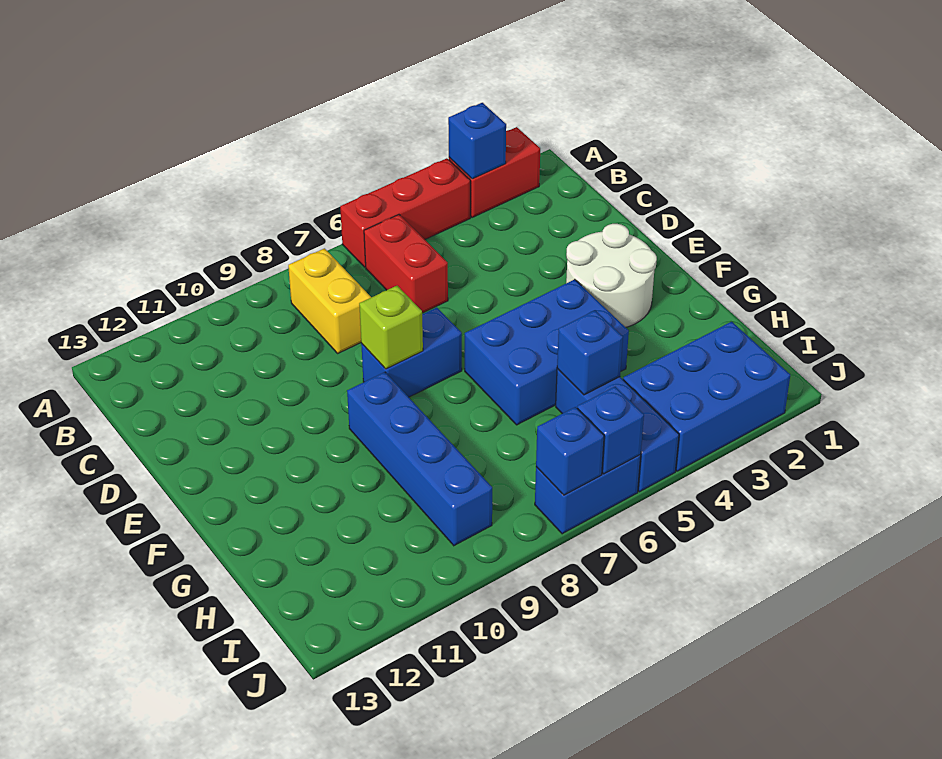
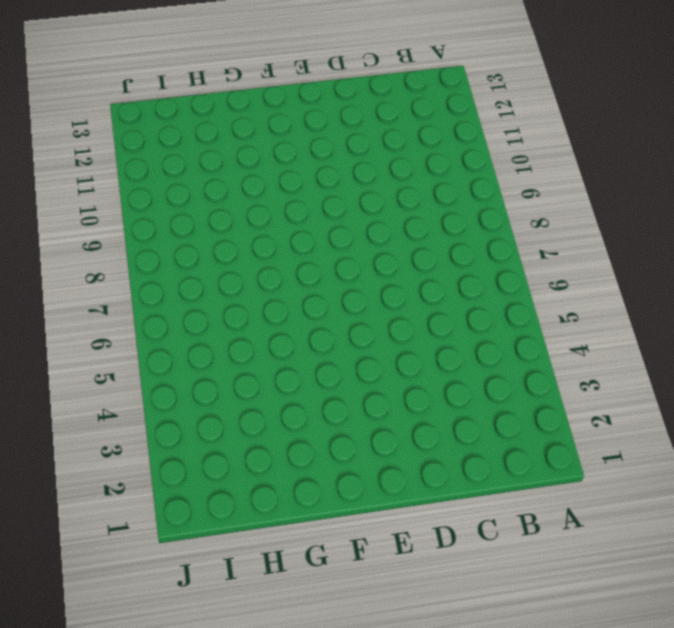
none -> red 1x2 brick [449,127,540,218]
none -> red 1x3 brick [340,158,470,267]
none -> red 1x2 brick [364,215,448,313]

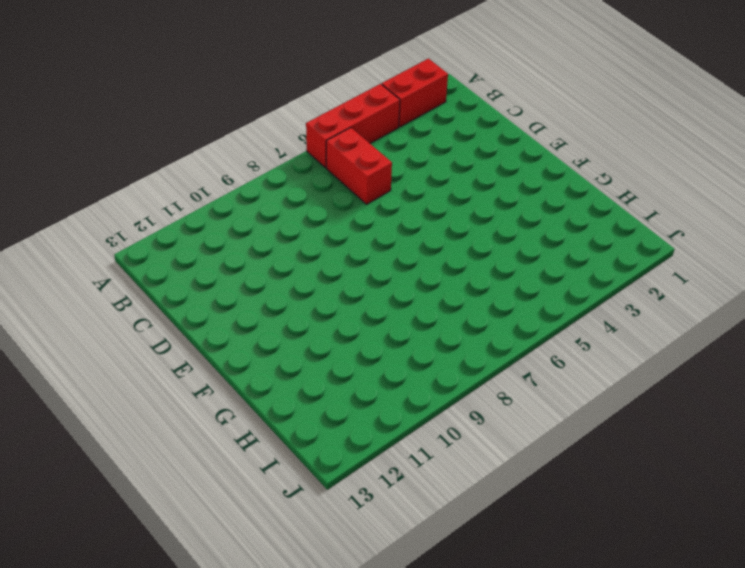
none -> yellow 1x2 brick [288,248,371,353]
none -> white 2x2 round brick [566,224,657,327]
none -> blue 1x2 brick [361,307,462,397]

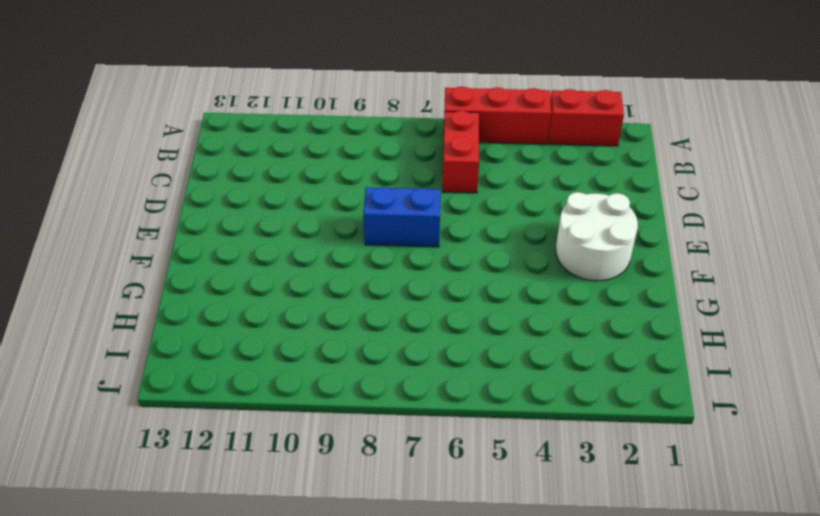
none -> yellow 1x2 brick [288,248,371,353]
none -> blue 2x3 brick [465,279,629,425]
none -> blue 1x4 brick [347,372,492,546]

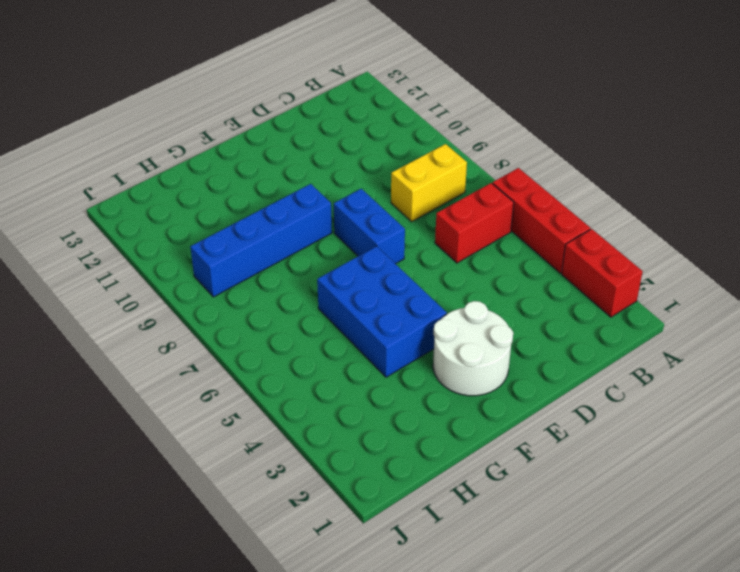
none -> blue 1x3 brick [556,369,679,492]
none -> blue 2x3 brick [623,322,790,471]
none -> blue 1x2 brick [535,455,641,534]

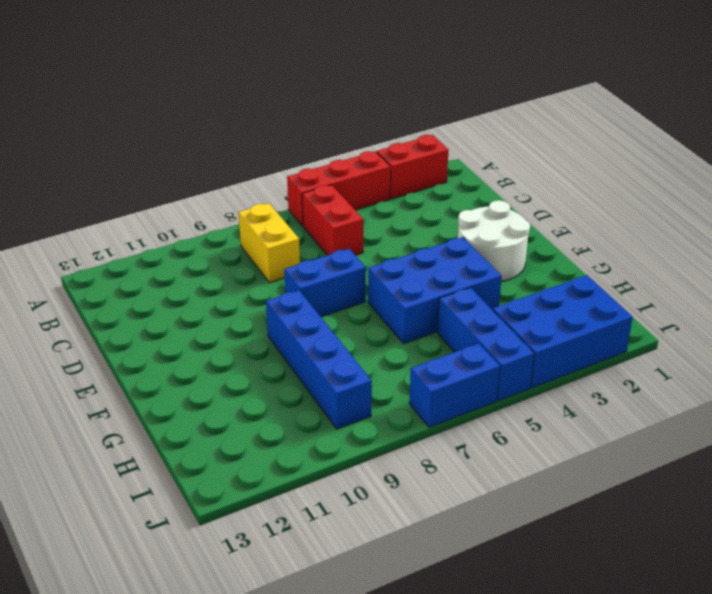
none -> blue 1x1 brick [448,103,506,179]
none -> lime 1x1 brick [359,286,423,369]
none -> blue 1x1 brick [557,310,623,395]

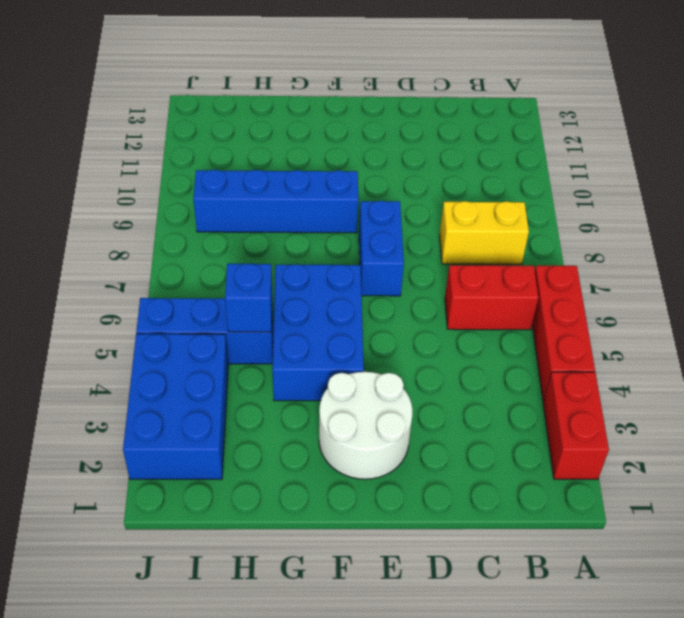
none -> blue 1x2 brick [535,455,641,534]
none -> blue 1x1 brick [448,103,506,179]
none -> lime 1x1 brick [359,286,423,369]

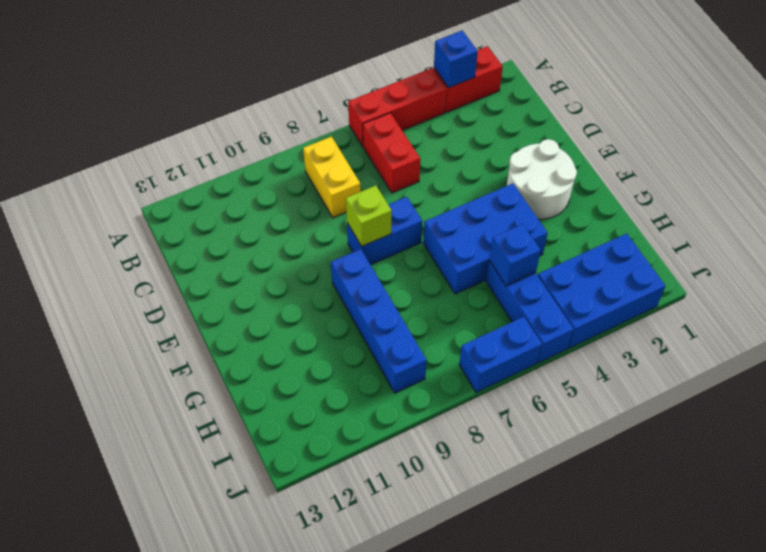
none -> blue 1x1 brick [577,387,644,474]
none -> blue 1x1 brick [536,407,604,495]

